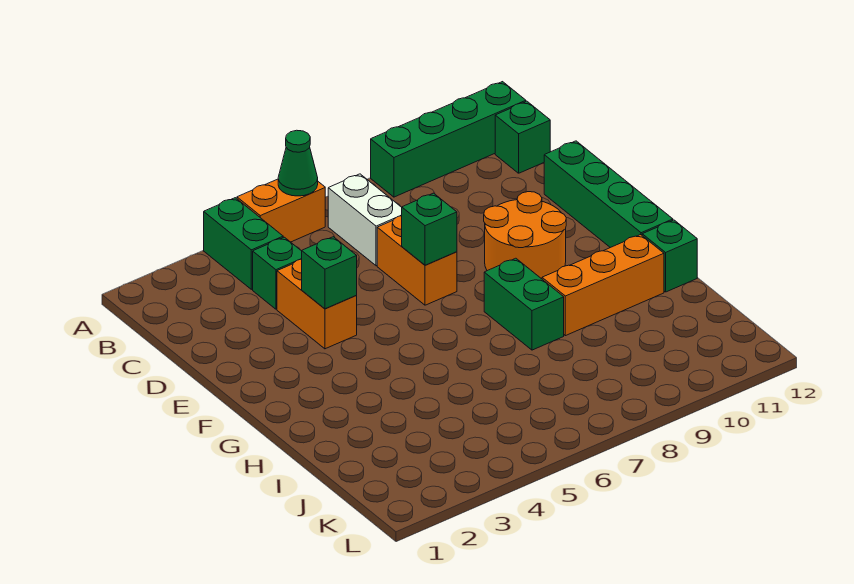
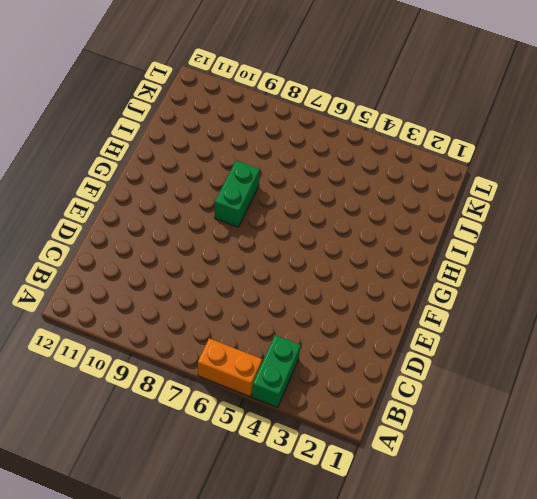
none -> green 1x4 brick [371,82,526,197]
none -> white 1x2 brick [328,174,402,266]
none -> green 1x1 brick [495,101,550,173]

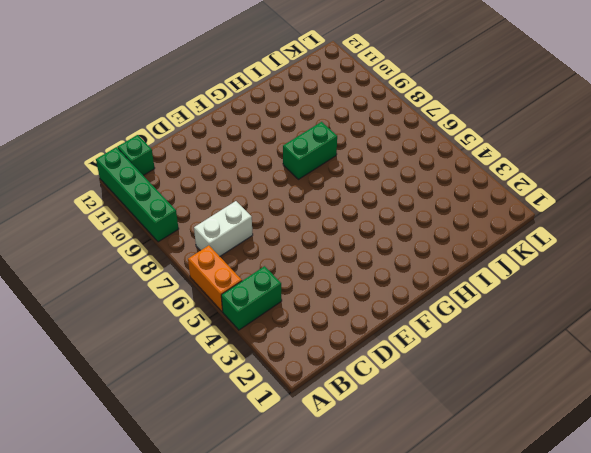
none -> green 1x1 brick [253,237,302,309]
none -> orange 1x2 brick [277,259,357,349]
none -> orange 1x2 brick [377,216,457,305]

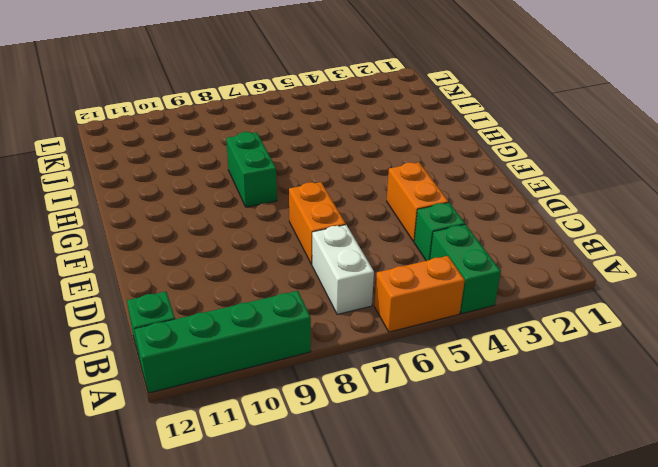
none -> green 1x4 brick [544,141,673,248]
none -> orange 2x2 round brick [484,192,566,279]
none -> orange 1x3 brick [542,235,664,336]

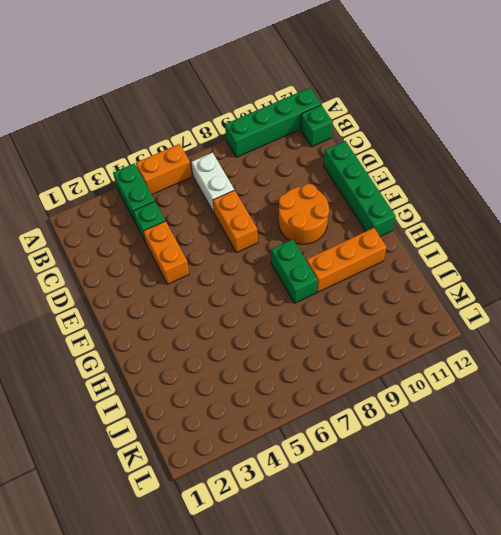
none -> green 1x1 brick [642,220,697,292]
none -> green 1x1 cone [278,130,318,196]
none -> green 1x1 brick [302,237,357,309]

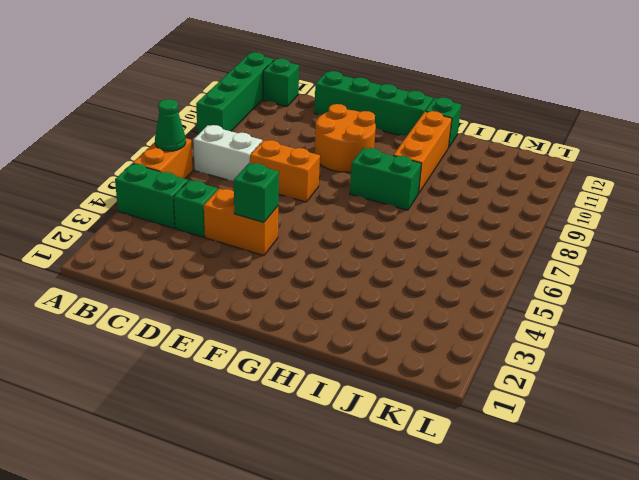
none -> green 1x1 brick [402,193,457,265]

